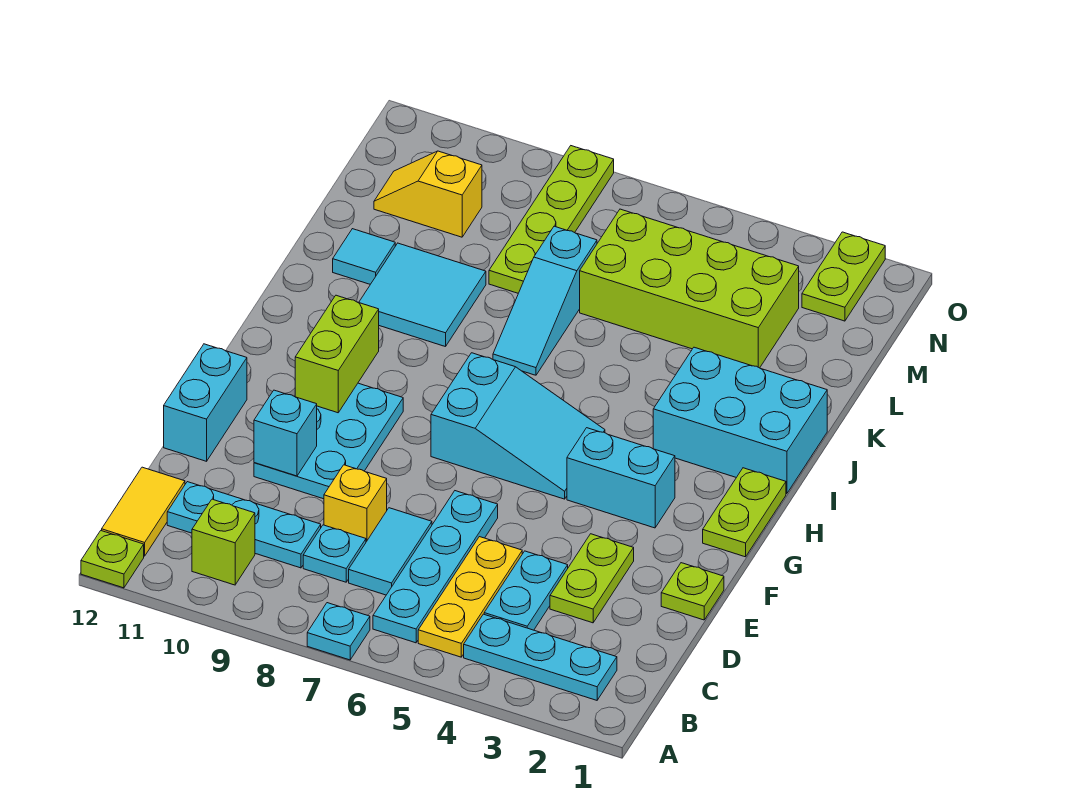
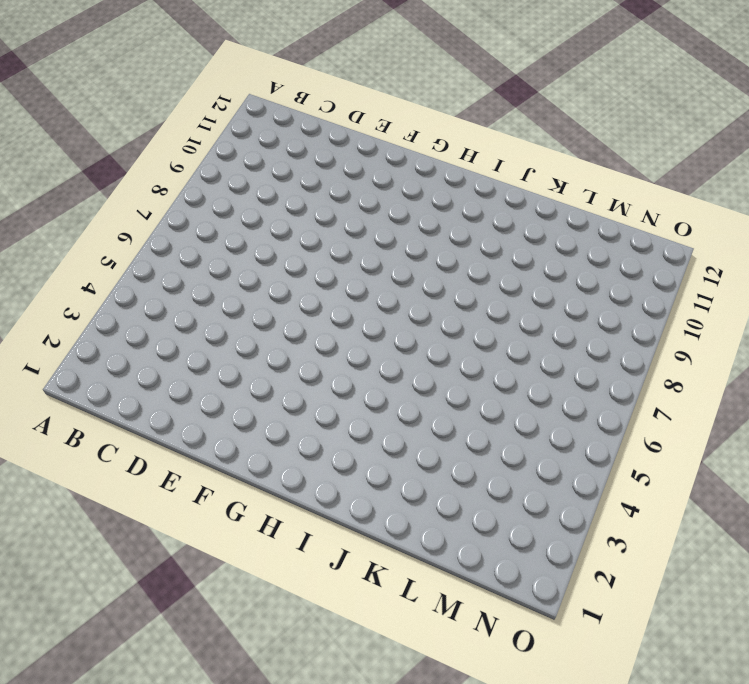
none -> cyan 1x1 plate [307,603,370,660]
none -> lime 1x1 plate [81,531,144,588]
none -> cyan 1x3 plate [464,614,617,700]

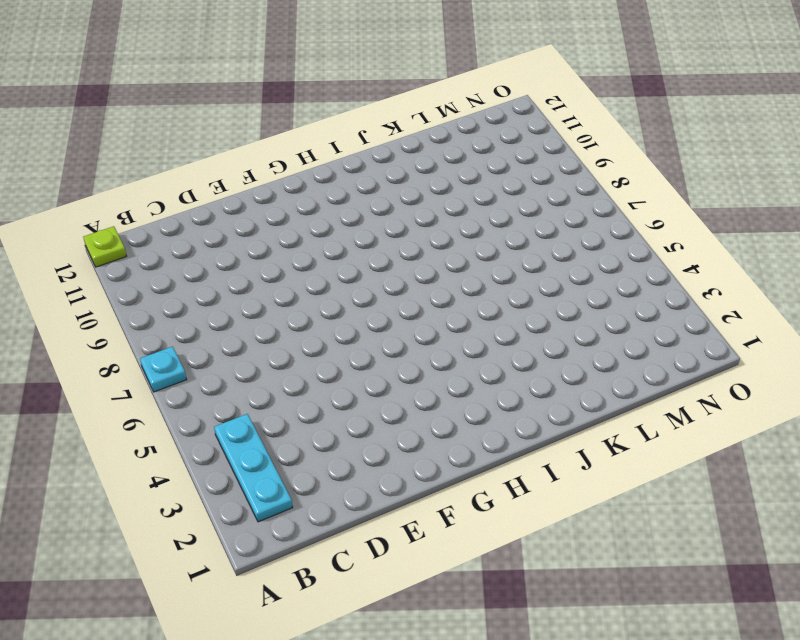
none -> yellow 1x3 plate [418,537,522,657]
none -> cyan 1x4 plate [373,491,498,643]
none -> lime 1x1 brick [192,499,255,585]

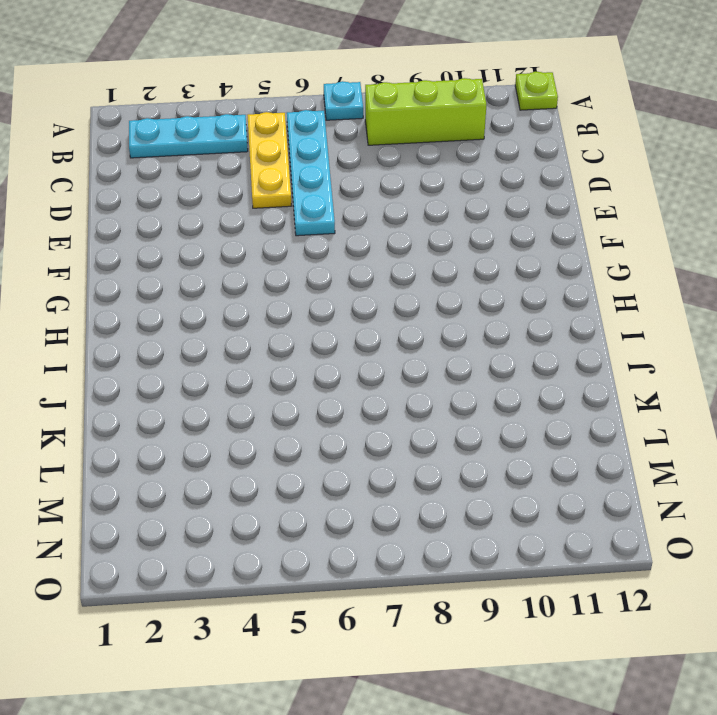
lime 1x3 brick [365,78,486,145] -> lime 1x1 brick [192,499,255,585]
none -> yellow 1x2 tile [102,467,185,556]
none -> cyan 1x2 plate [484,551,568,630]
none -> cyan 1x2 tile [349,508,432,595]

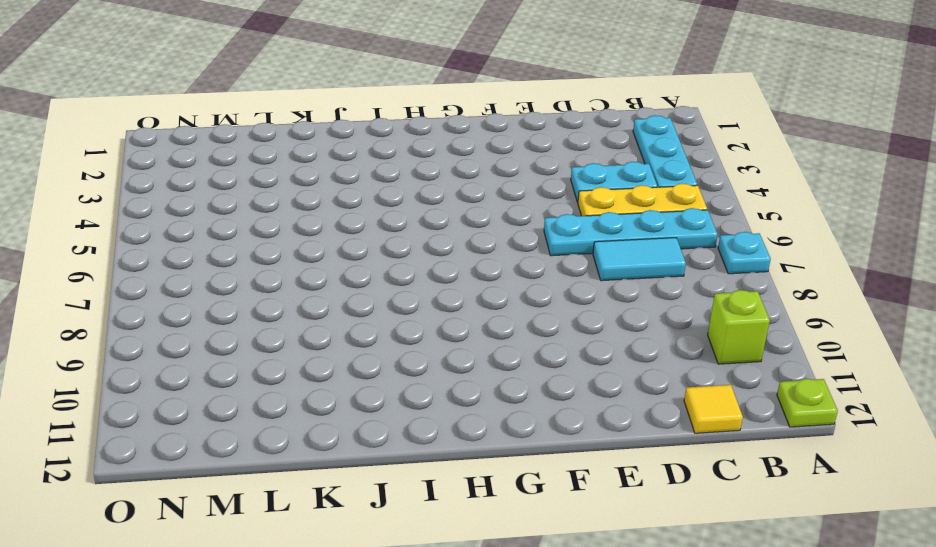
yellow 1x1 tile [684,385,743,433] -> yellow 1x2 tile [102,467,185,556]
none -> cyan 1x1 plate [303,525,366,582]
none -> cyan 1x3 plate [167,482,321,568]
none -> lime 1x2 plate [550,534,634,623]

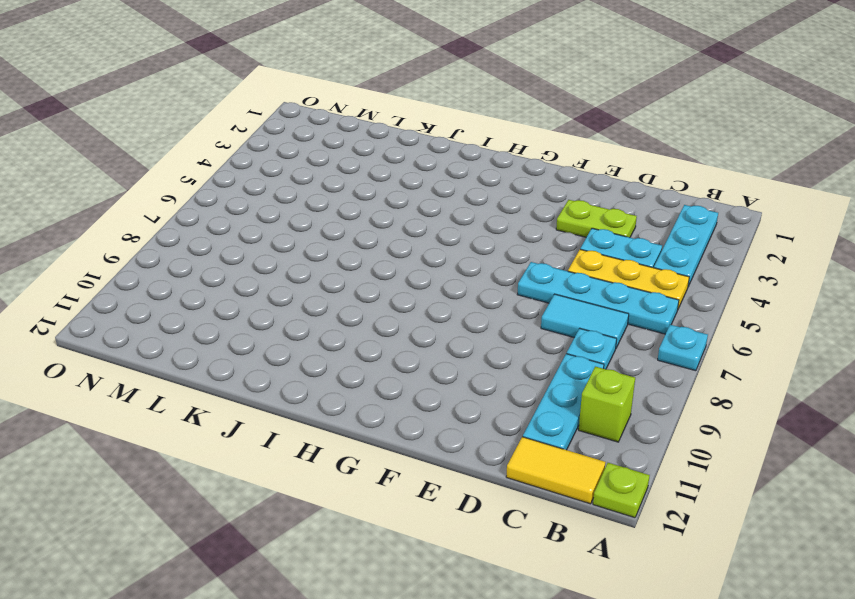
none -> yellow 1x1 brick [324,465,387,542]
none -> lime 1x1 plate [661,563,724,620]
none -> cyan 2x3 plate [254,383,403,499]

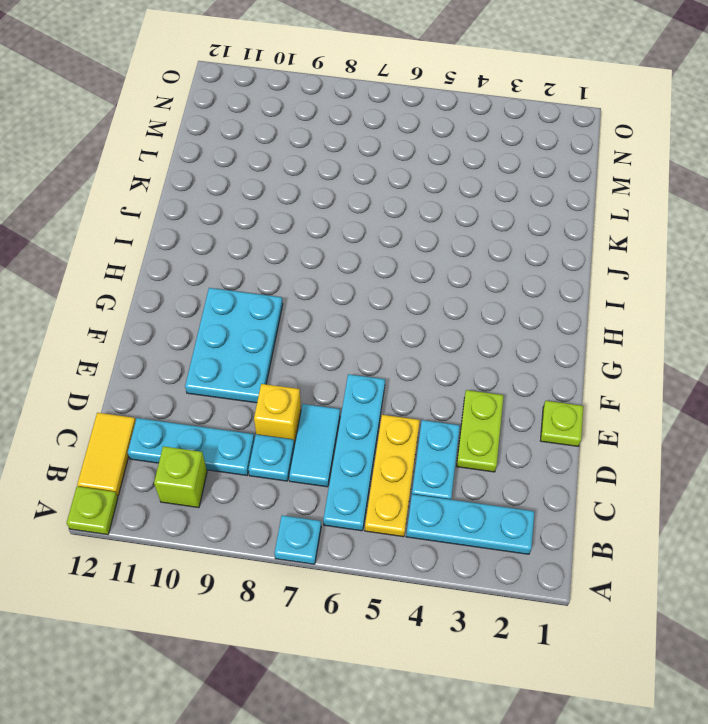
none -> cyan 1x2 brick [164,344,247,461]
none -> lime 1x2 plate [703,468,786,557]
none -> cyan 1x2 brick [567,428,675,528]

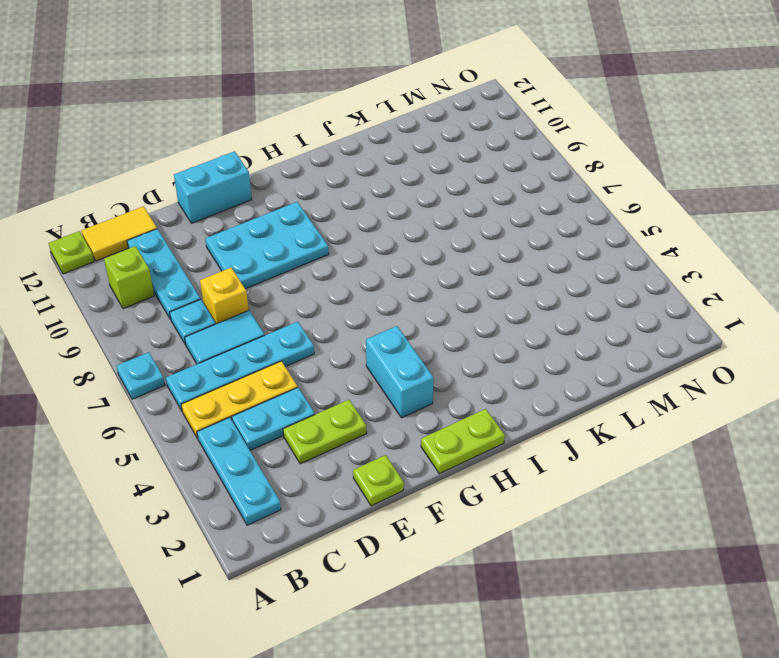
none -> cyan 2x3 slope [431,353,605,499]
none -> cyan 2x3 brick [653,347,827,494]
none -> cyan 1x3 slope [493,226,597,375]

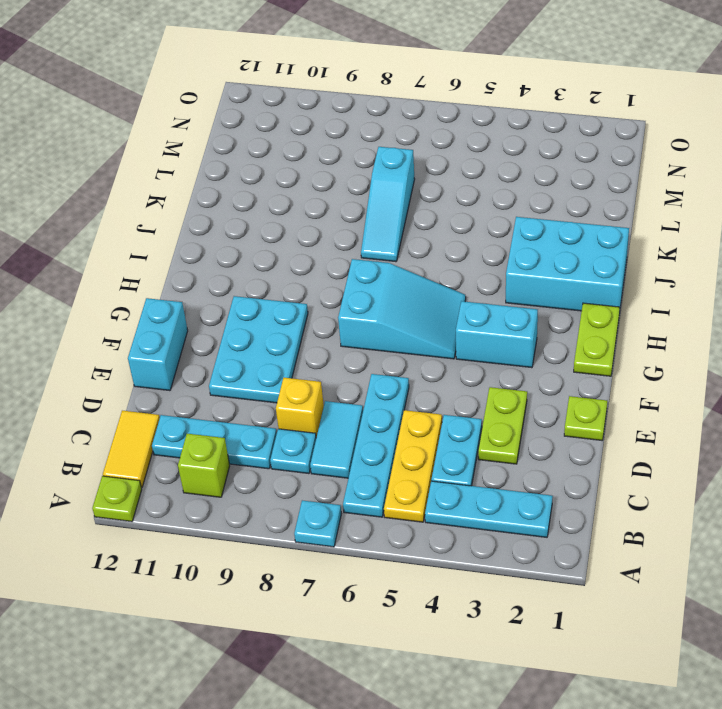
none -> cyan 2x2 tile [359,243,486,347]
none -> cyan 1x1 tile [333,229,395,284]
none -> lime 2x4 brick [580,209,799,368]

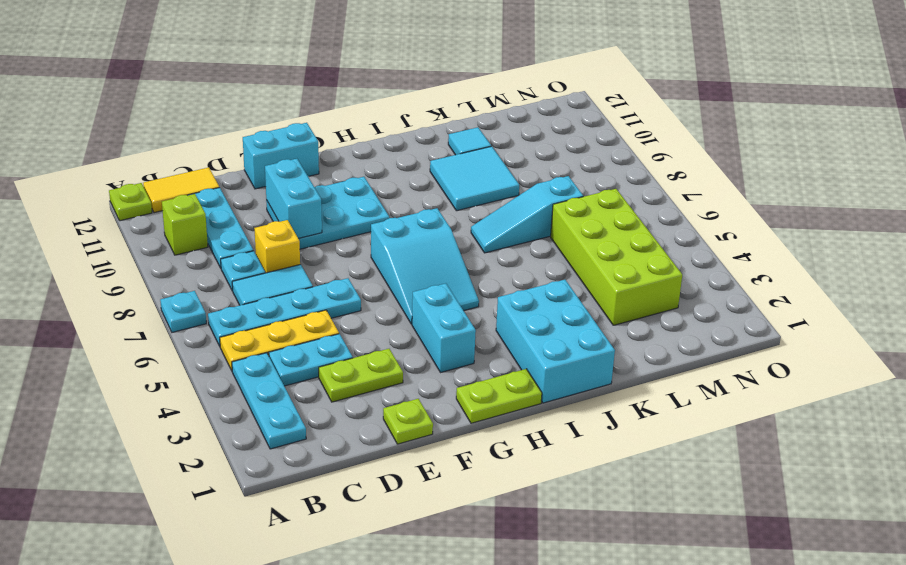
cyan 1x2 brick [265,159,322,239] -> cyan 1x1 brick [254,390,317,476]
none -> lime 1x4 plate [489,146,614,293]
none -> yellow 1x2 slope [374,151,482,237]
none -> lime 1x2 plate [802,232,885,321]

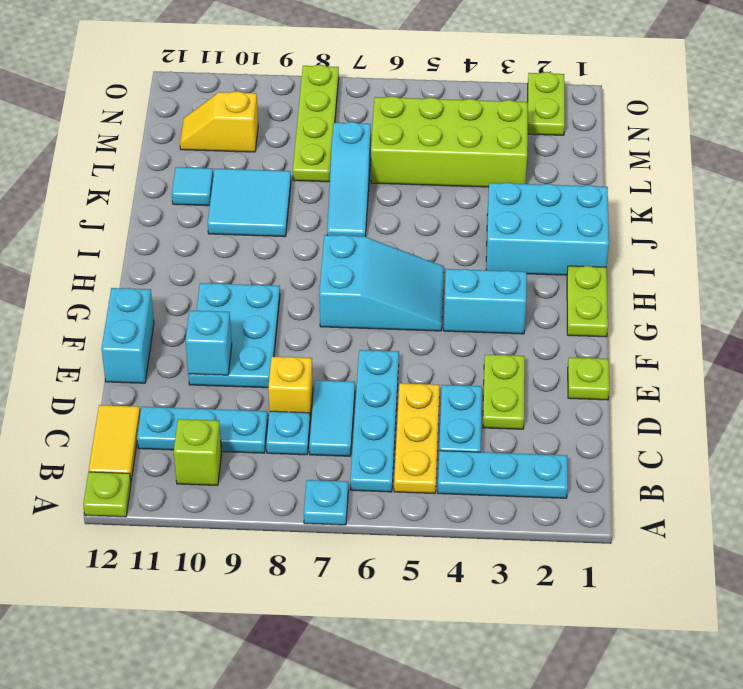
none -> lime 1x2 brick [295,295,379,413]

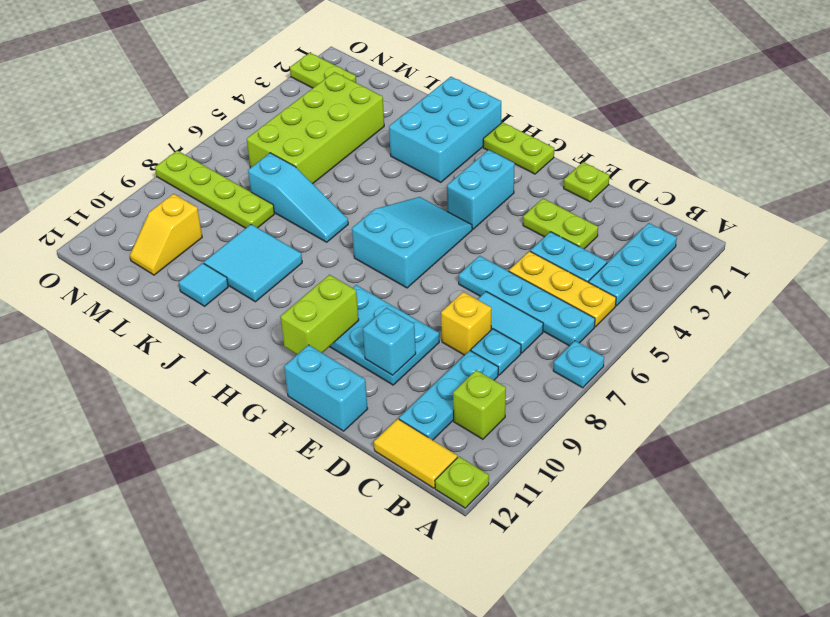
lime 1x2 brick [281,275,359,355] -> lime 1x2 brick turned to [295,295,379,413]

